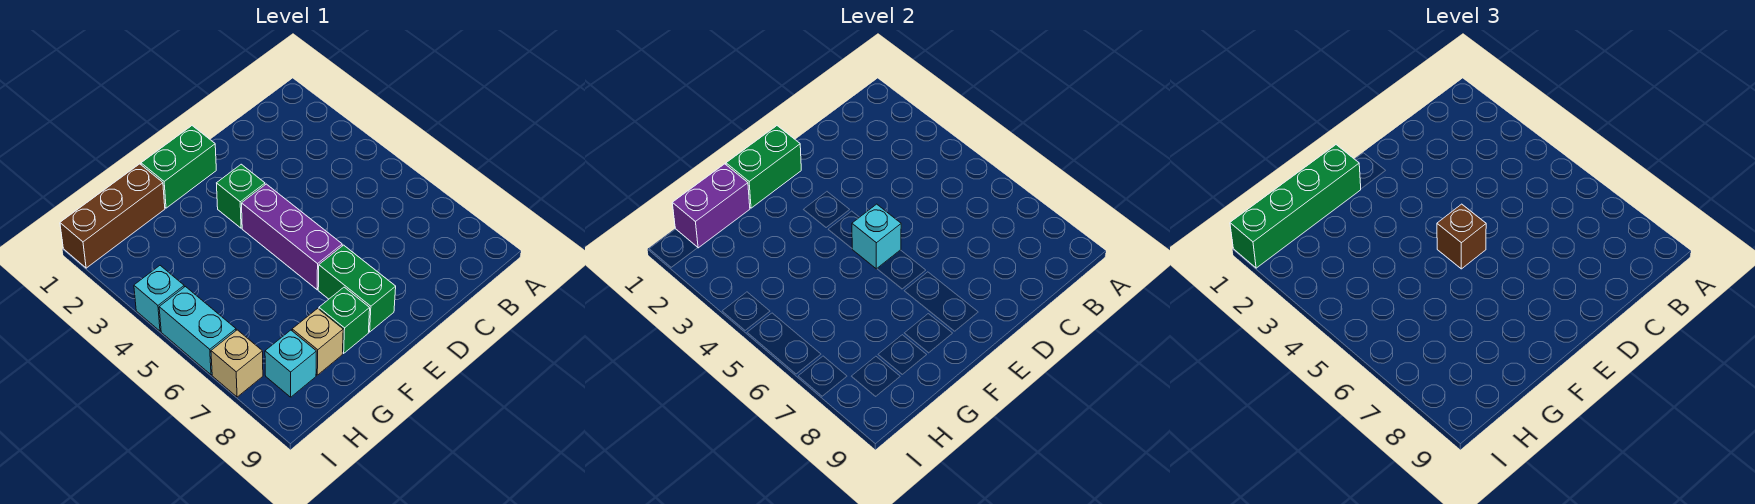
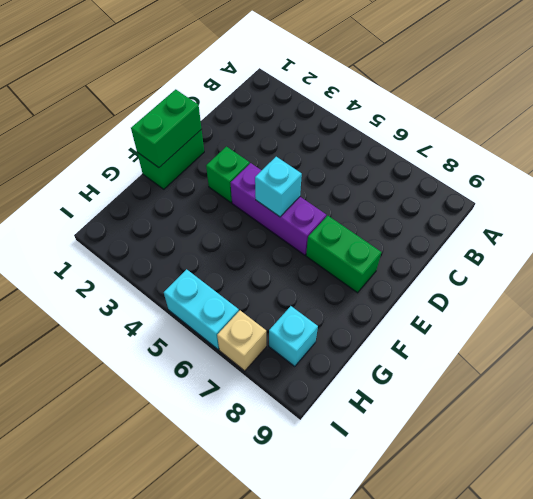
none -> green 1x1 brick [319,287,370,353]
none -> brown 1x3 brick [60,164,165,268]
none -> tan 1x1 brick [292,308,343,375]

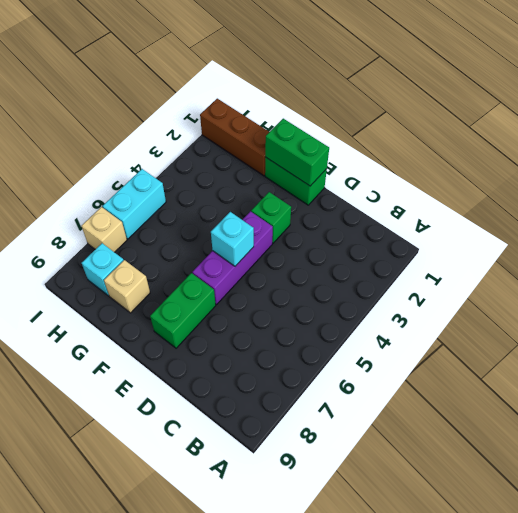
none -> green 1x1 brick [319,287,370,353]
none -> cyan 1x1 brick [134,266,184,331]
none -> purple 1x2 brick [672,164,750,248]

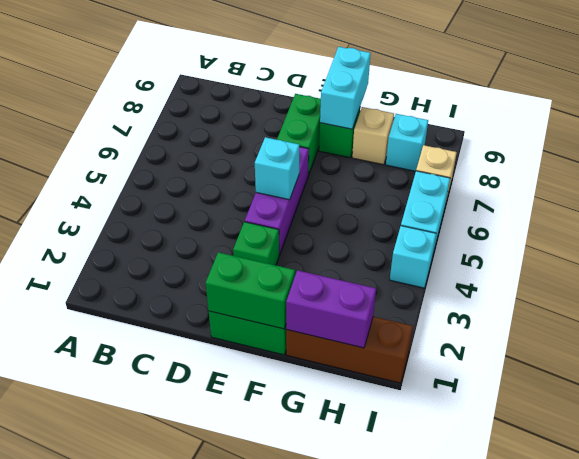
cyan 1x2 brick [320,47,371,129] -> none
none -> brown 1x1 brick [1437,204,1486,269]
none -> green 1x4 brick [1230,145,1361,268]

